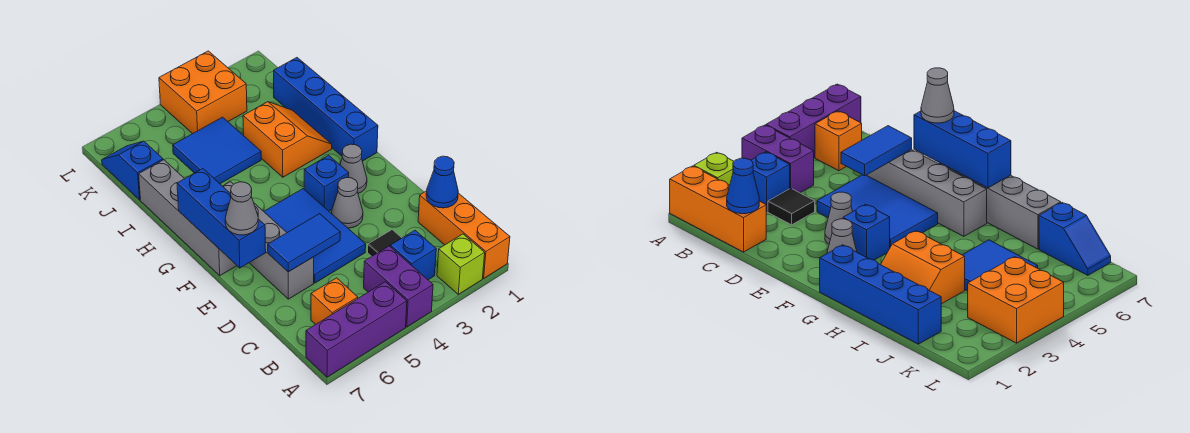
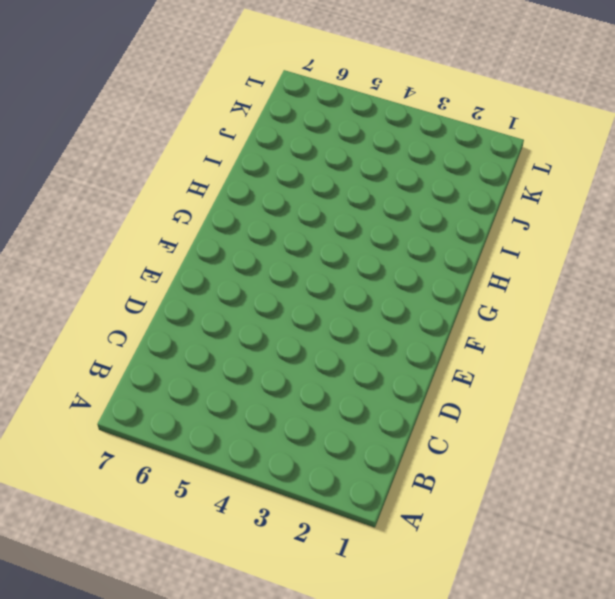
none -> orange 1x3 brick [418,191,510,278]
none -> lime 1x1 brick [437,234,485,294]
none -> purple 1x2 brick [364,246,433,327]

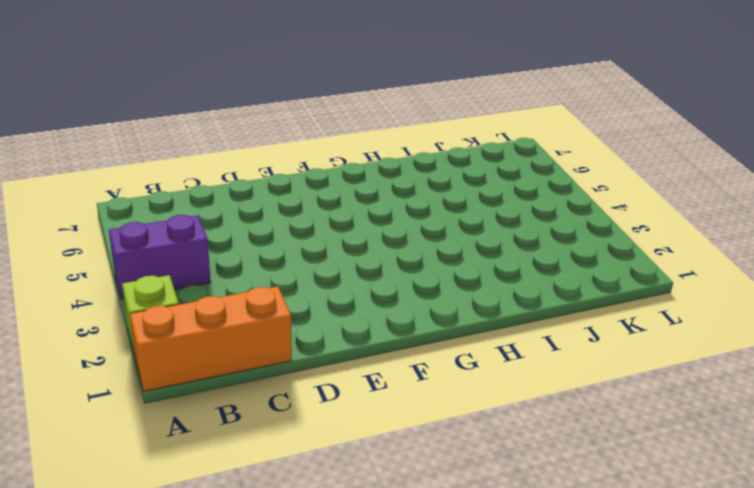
none -> purple 1x3 brick [306,282,407,377]
none -> blue 1x1 brick [390,230,436,280]
none -> orange 1x1 brick [311,278,358,325]

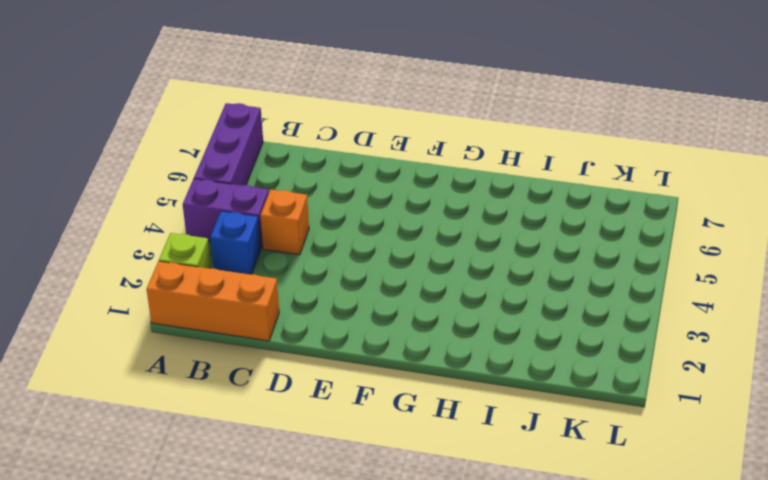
orange 1x1 brick [260,190,309,255] -> orange 1x1 brick moved to [311,278,358,325]
none -> black 1x1 tile [368,230,401,256]
none -> blue 2x3 tile [264,189,366,283]
none -> grey 1x4 brick [223,182,314,299]

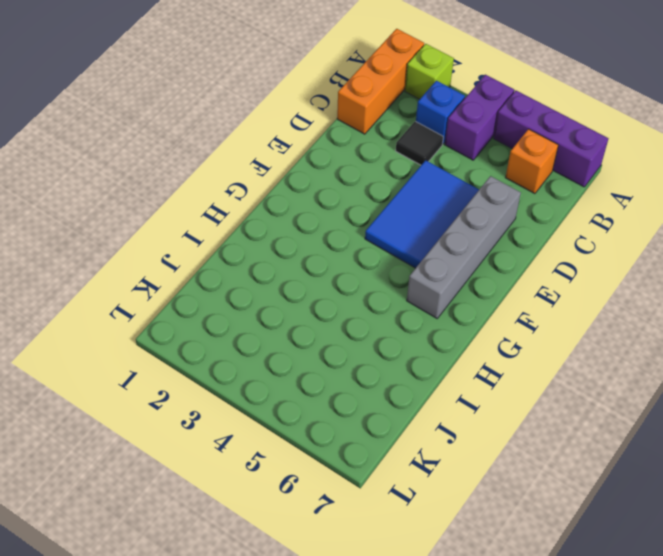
none -> grey 1x1 cone [332,178,363,228]
none -> grey 1x1 cone [340,144,367,193]
none -> blue 1x1 brick [304,155,349,211]

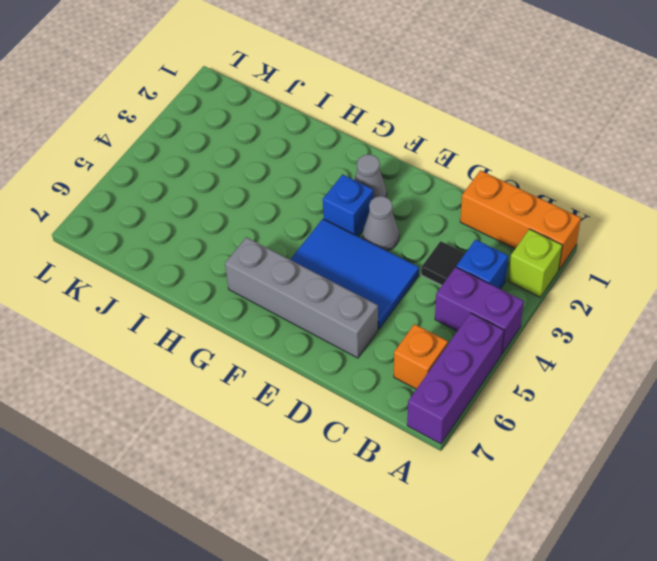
none -> grey 1x4 brick [139,160,237,276]
none -> blue 1x4 brick [274,58,378,161]
none -> orange 2x2 slope [243,102,332,177]

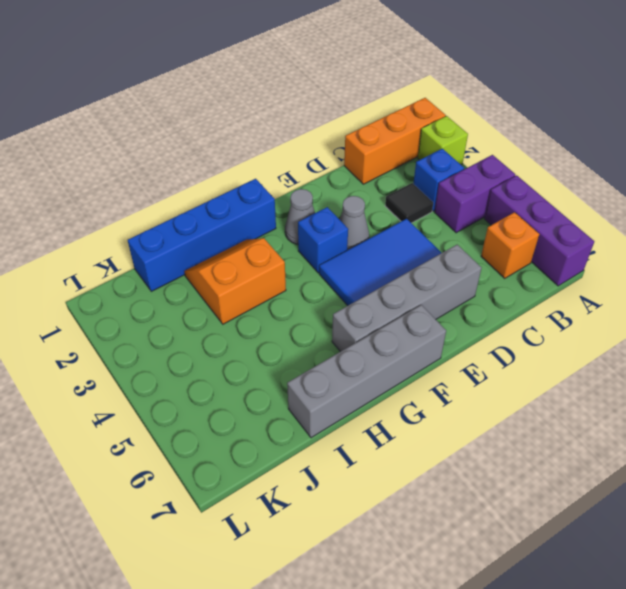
none -> blue 2x2 tile [173,117,261,184]
none -> blue 1x2 slope [102,141,163,200]
none -> orange 2x2 brick [159,51,247,134]

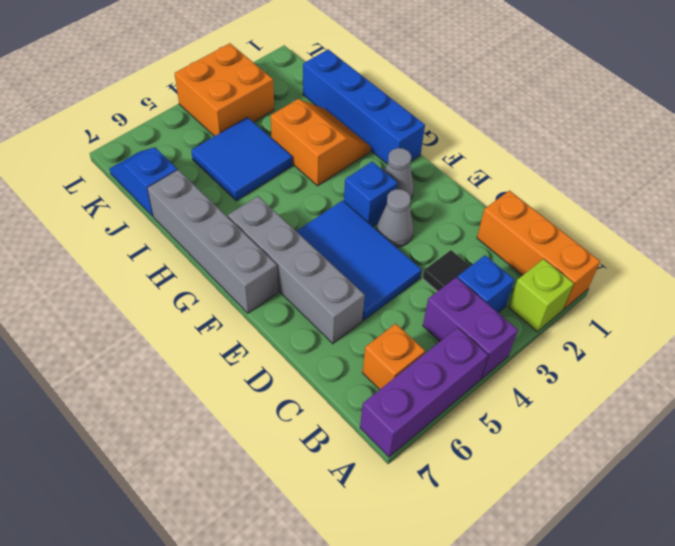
none -> blue 1x1 cone [426,156,458,208]
none -> blue 1x2 tile [268,214,340,272]
none -> blue 1x3 brick [177,169,266,268]

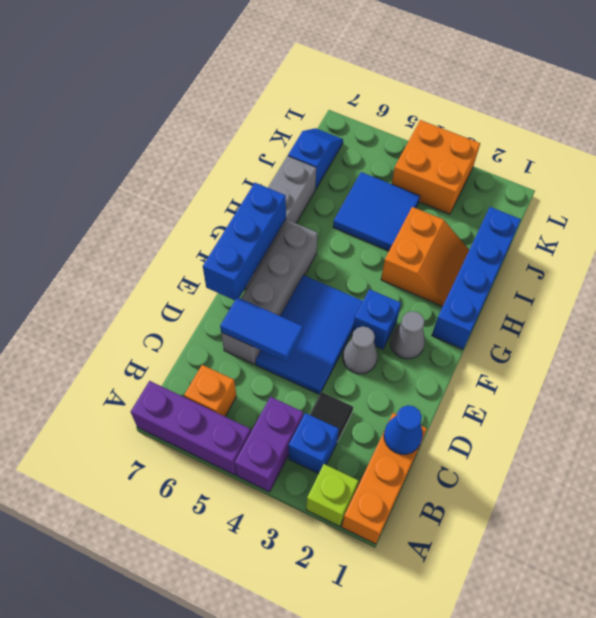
none -> grey 1x1 cone [225,182,258,235]

